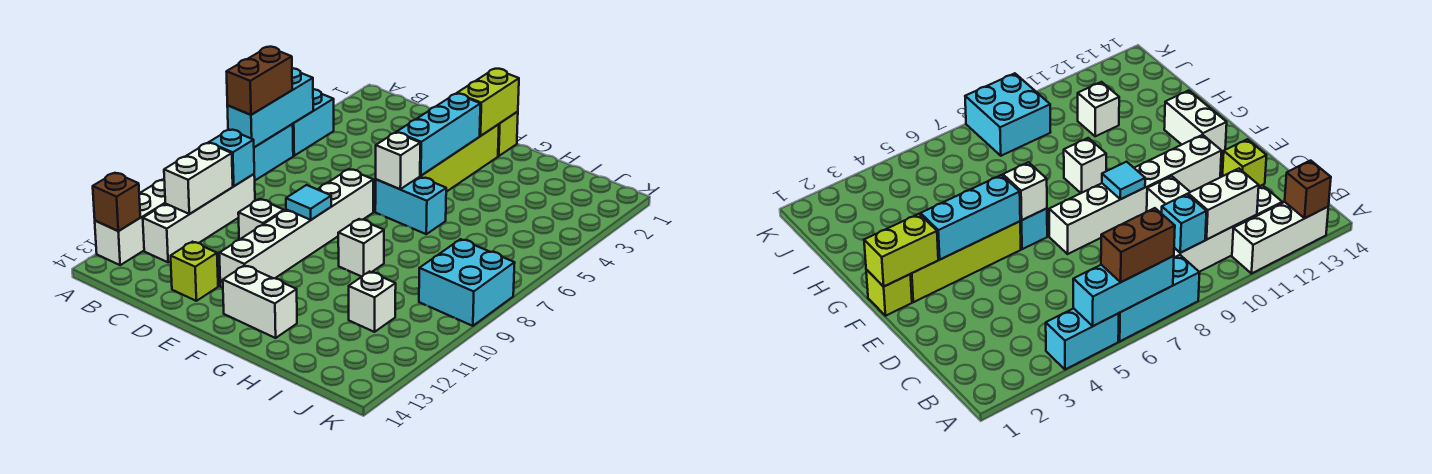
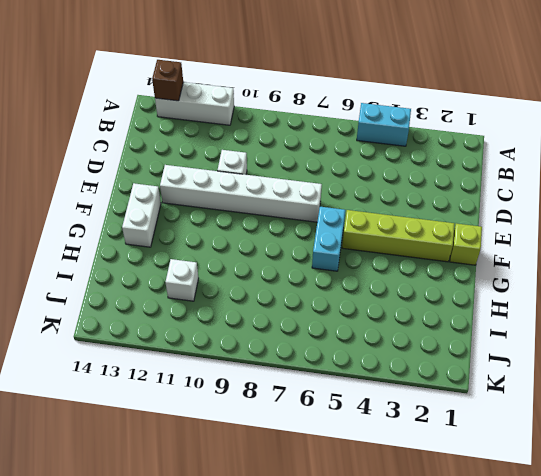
none -> cyan 1x3 brick [254,124,293,180]
none -> white 1x4 brick [143,174,255,262]
none -> lime 1x1 brick [171,242,218,301]

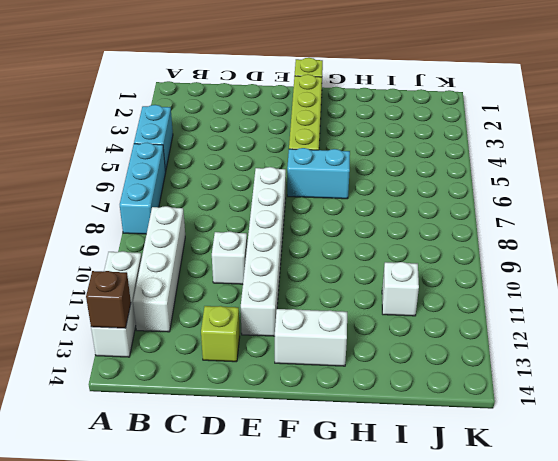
none -> white 1x1 brick [338,219,384,277]
none -> cyan 2x2 brick [419,239,515,326]
none -> cyan 1x3 brick [227,68,313,147]

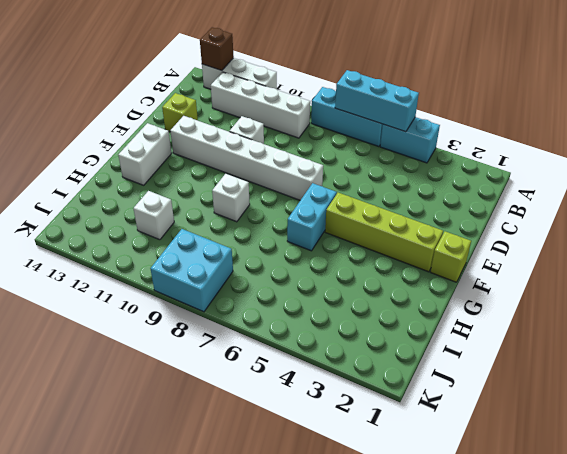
none -> cyan 1x1 brick [209,130,254,186]
none -> white 1x2 brick [164,143,233,214]
none -> cyan 1x1 tile [286,185,331,220]

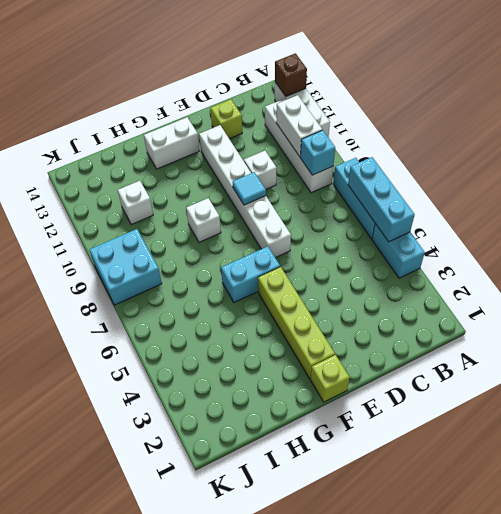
none -> lime 1x2 brick [457,69,519,136]
none -> cyan 1x3 brick [396,94,480,176]
none -> white 1x1 brick [376,133,420,189]

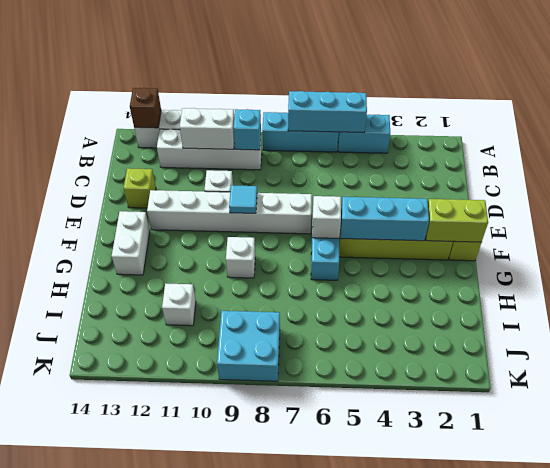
none -> brown 1x2 brick [226,47,292,115]

